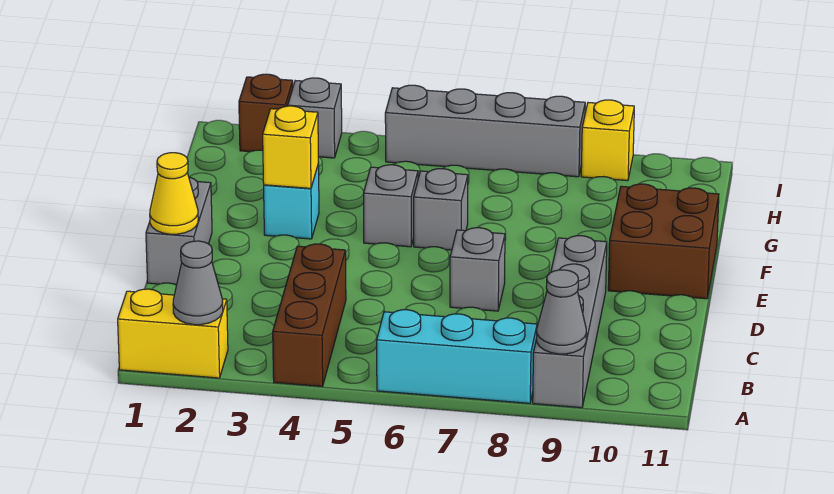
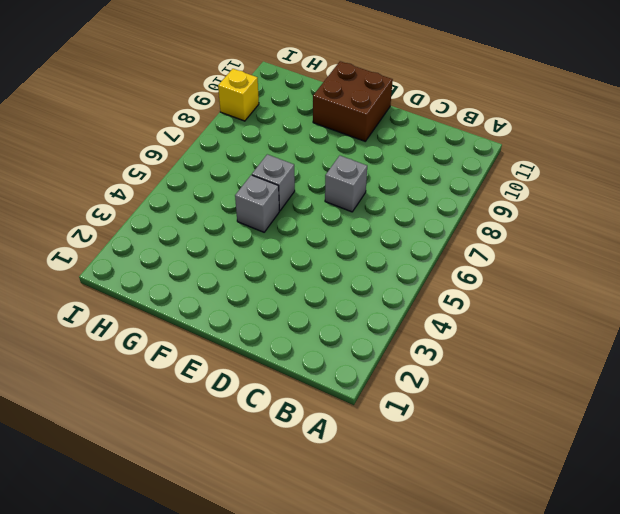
none -> yellow 1x2 brick [118,289,228,378]
none -> brown 1x3 brick [273,244,346,386]
none -> cyan 1x3 brick [377,310,537,403]

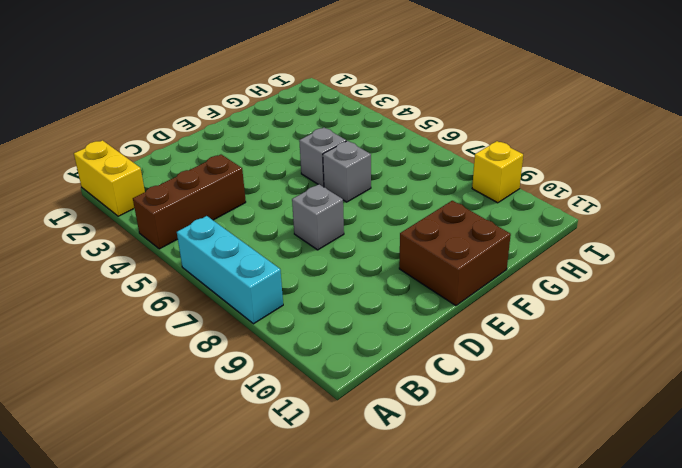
none -> grey 1x4 brick [533,236,607,408]
none -> grey 1x2 brick [146,177,212,285]
none -> cyan 1x1 brick [264,164,319,239]

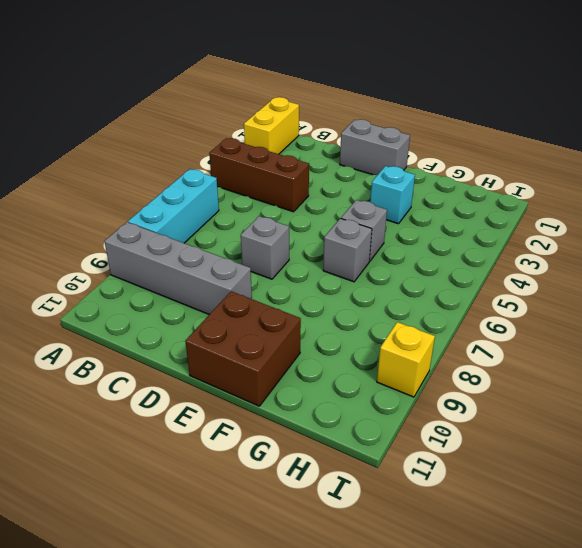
none -> brown 1x1 brick [239,74,293,152]
none -> grey 1x1 brick [288,78,342,158]
none -> grey 1x4 brick [385,85,585,177]

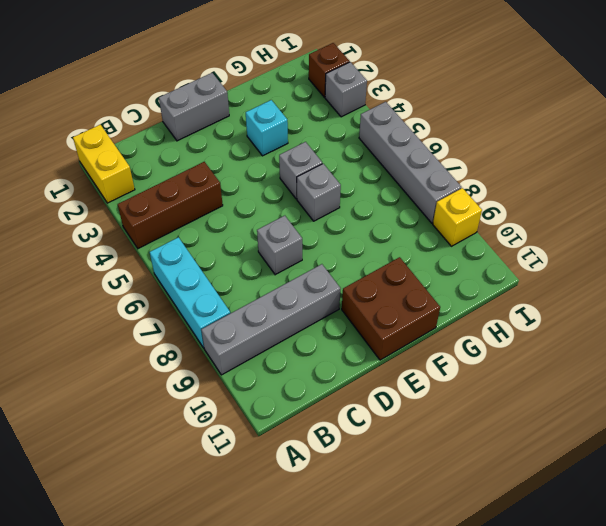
none -> grey 1x1 cone [173,241,223,325]
none -> grey 1x1 cone [537,270,587,354]
none -> yellow 1x1 cone [150,153,198,234]

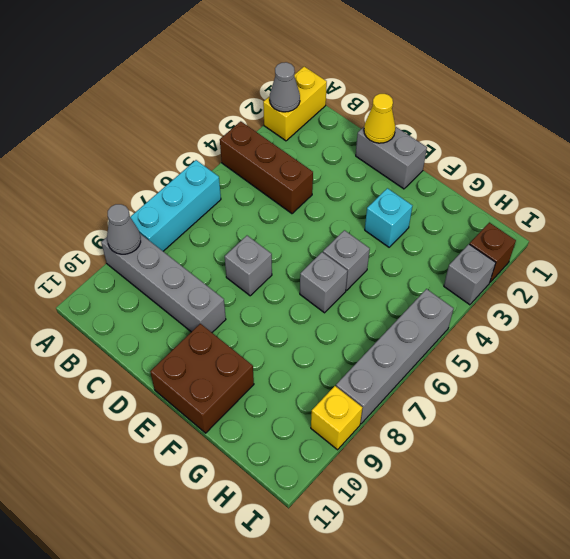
none -> yellow 1x1 brick [263,106,319,188]

